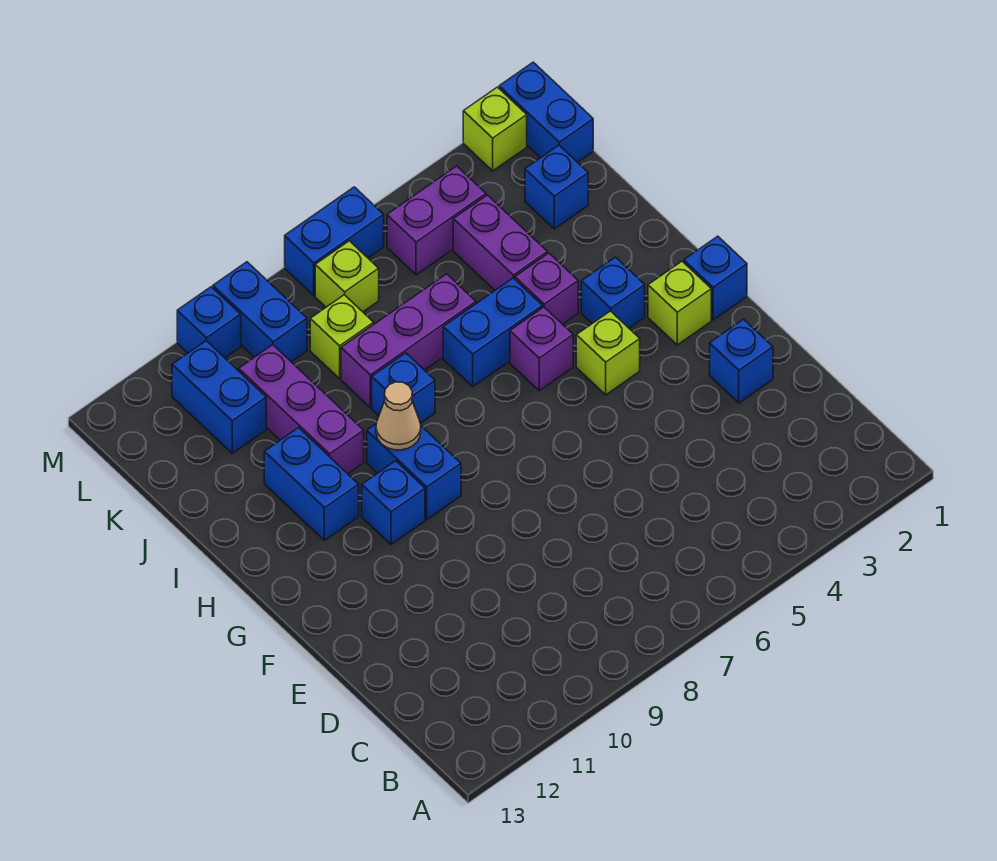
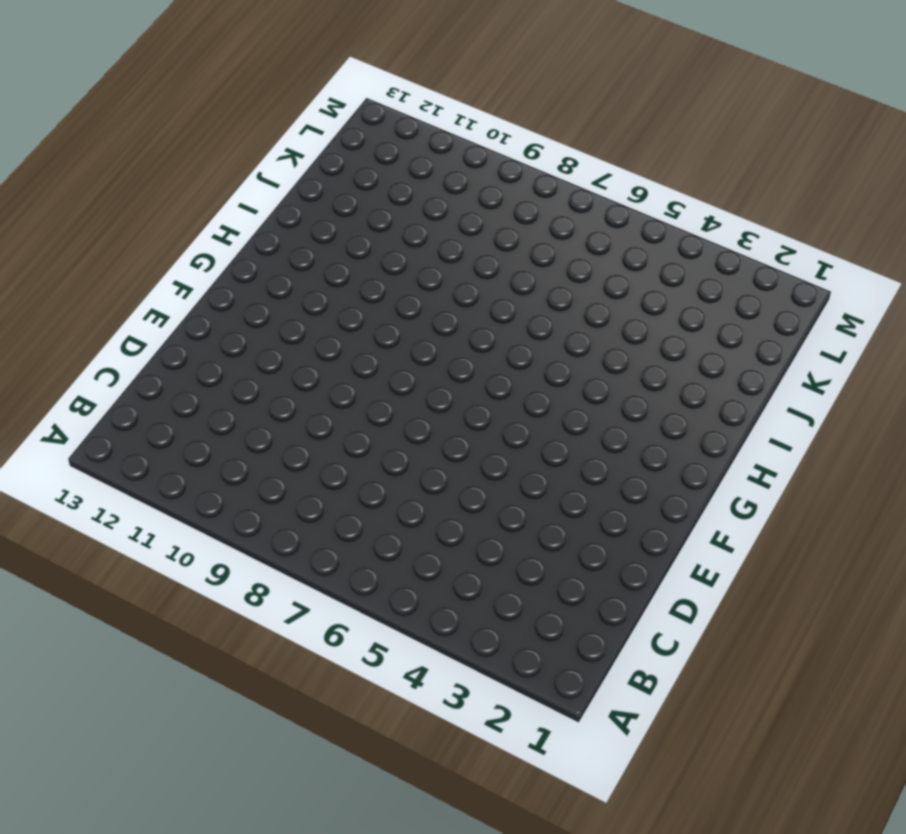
none -> blue 1x1 brick [710,319,773,403]
none -> blue 1x1 brick [684,236,747,320]
none -> lime 1x1 brick [648,261,711,345]

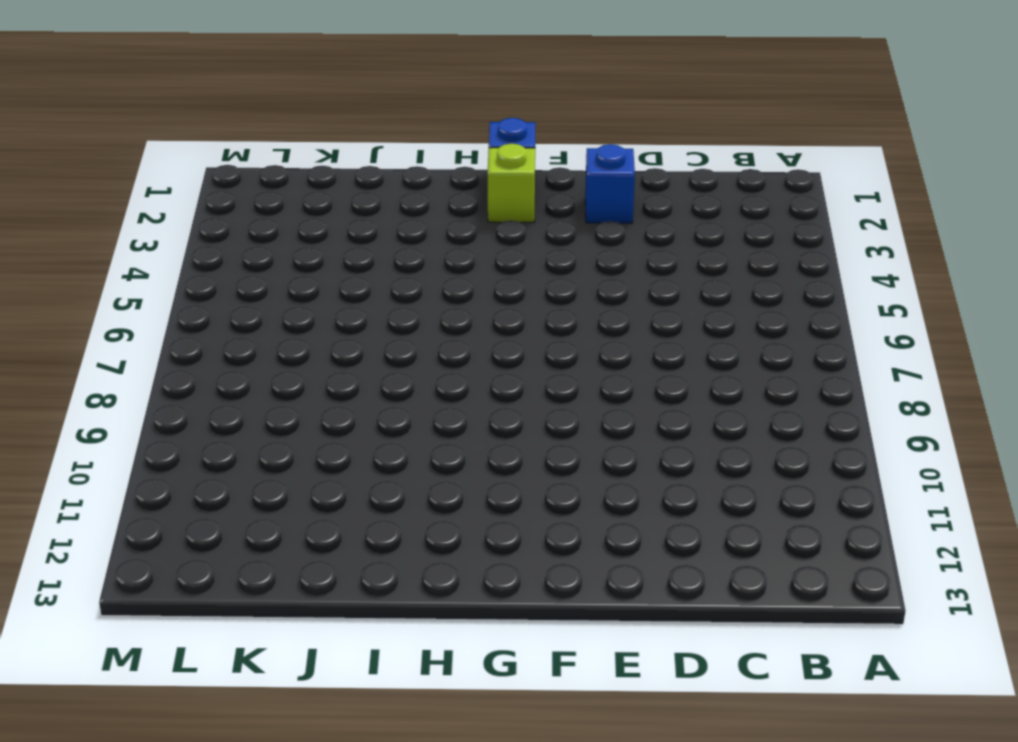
none -> lime 1x1 brick [576,311,640,395]
none -> blue 1x2 brick [367,424,461,519]
none -> blue 1x1 brick [362,461,425,544]

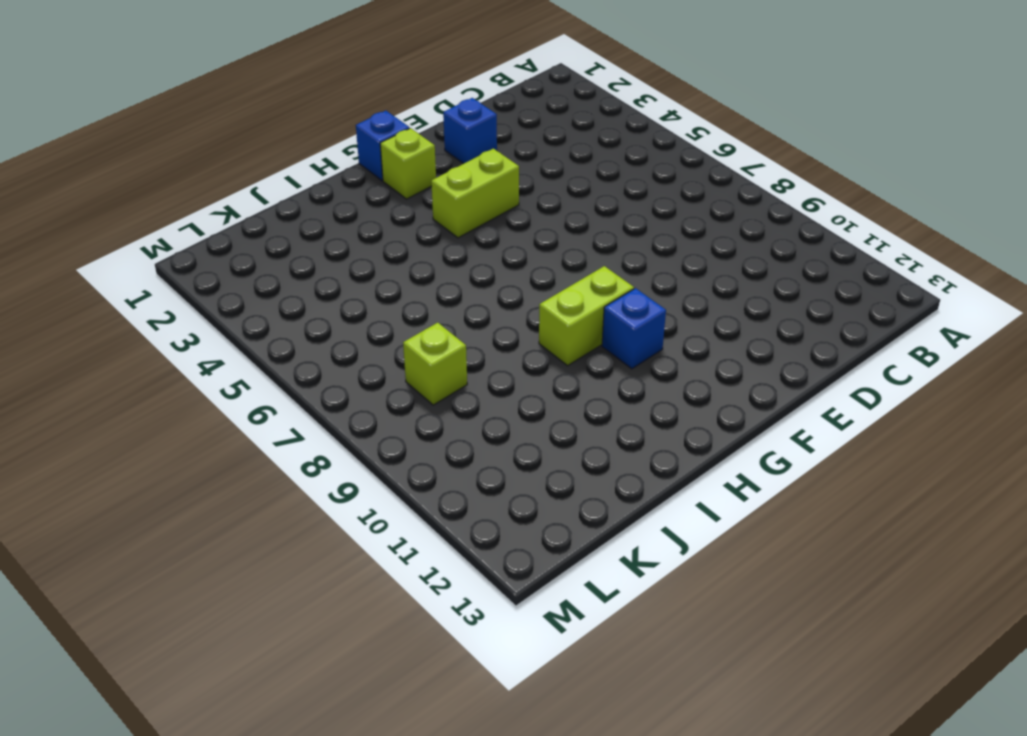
lime 1x2 brick [431,149,519,238] -> lime 1x1 brick [576,311,640,395]
lime 1x2 brick [539,266,634,366] -> blue 1x2 brick [367,424,461,519]
none -> blue 1x1 brick [581,257,645,328]
none -> purple 1x1 brick [510,307,573,391]
none -> blue 1x2 brick [264,428,359,540]

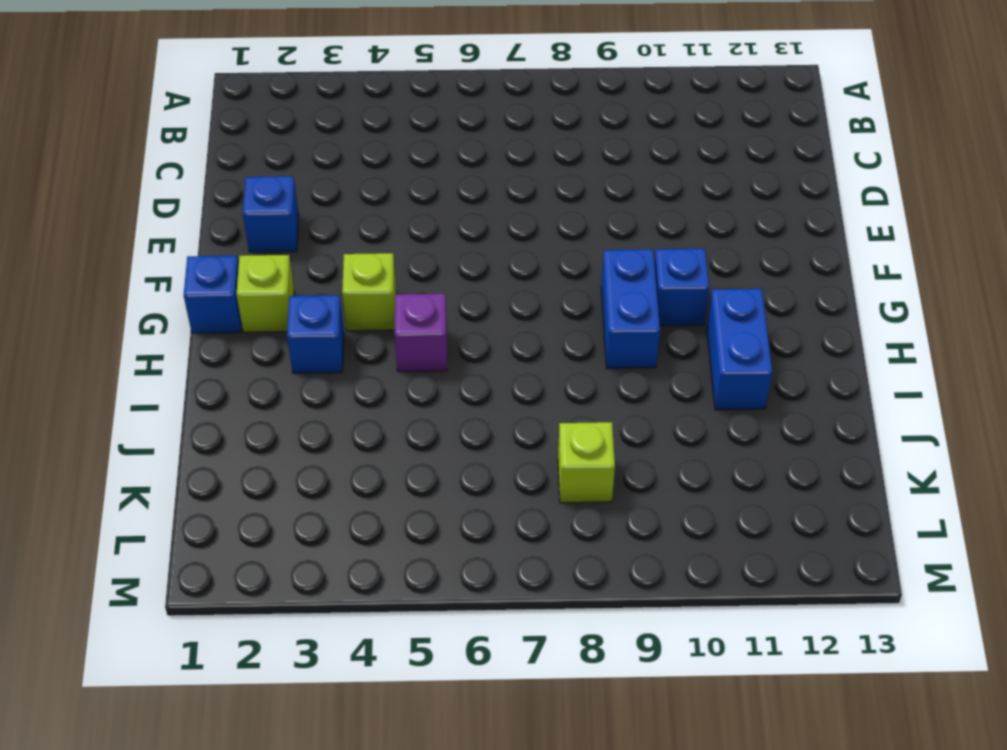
none -> purple 1x1 brick [515,253,578,324]
none -> blue 1x2 brick [443,278,542,387]
none -> blue 1x1 brick [372,353,435,423]

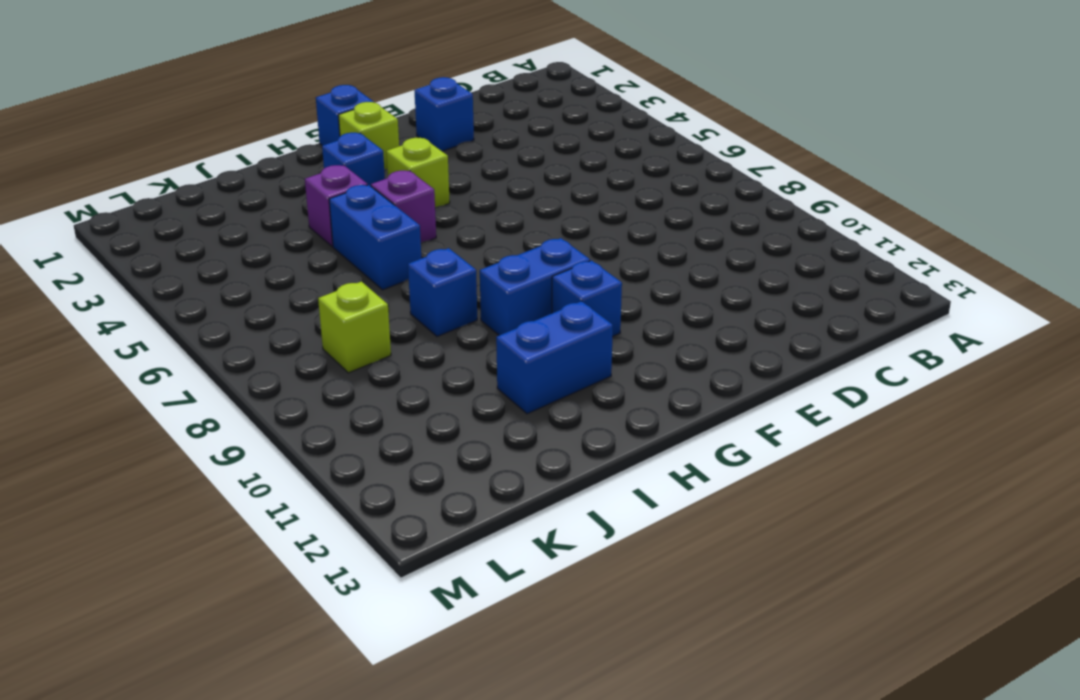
none -> purple 1x3 brick [239,345,364,474]
none -> purple 1x2 brick [453,195,547,290]
none -> purple 1x3 brick [341,274,476,407]

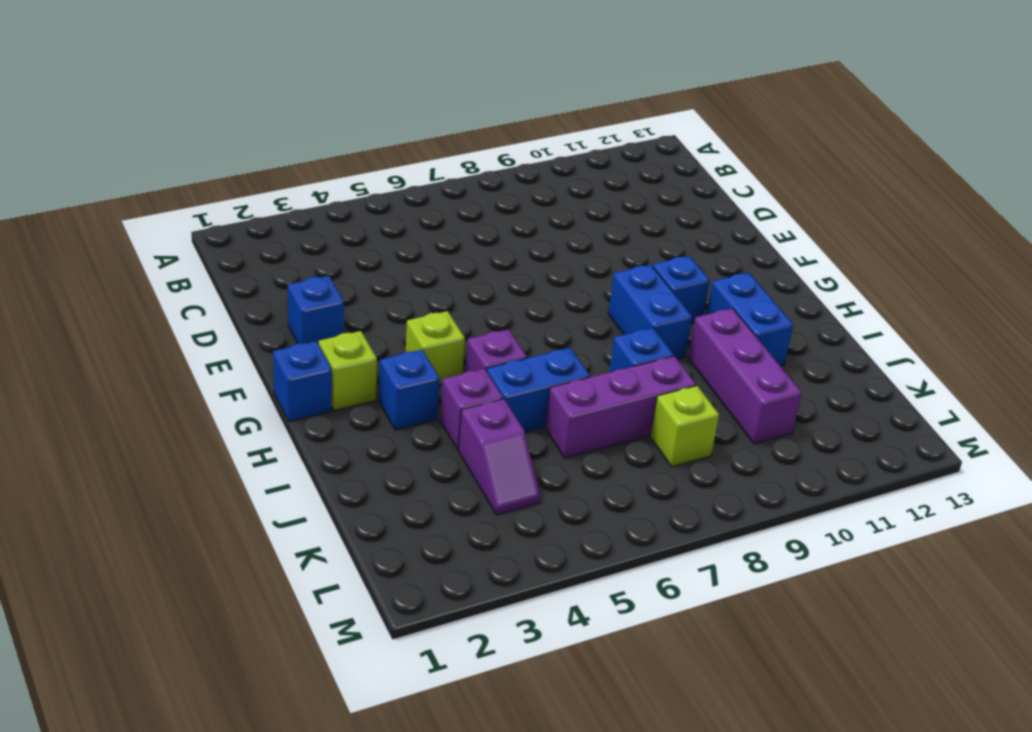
purple 1x2 slope [459,399,540,515] -> purple 1x2 brick [453,195,547,290]
none -> blue 1x1 brick [525,145,588,229]
none -> blue 1x2 brick [172,341,266,453]
none -> blue 1x2 brick [499,62,593,162]

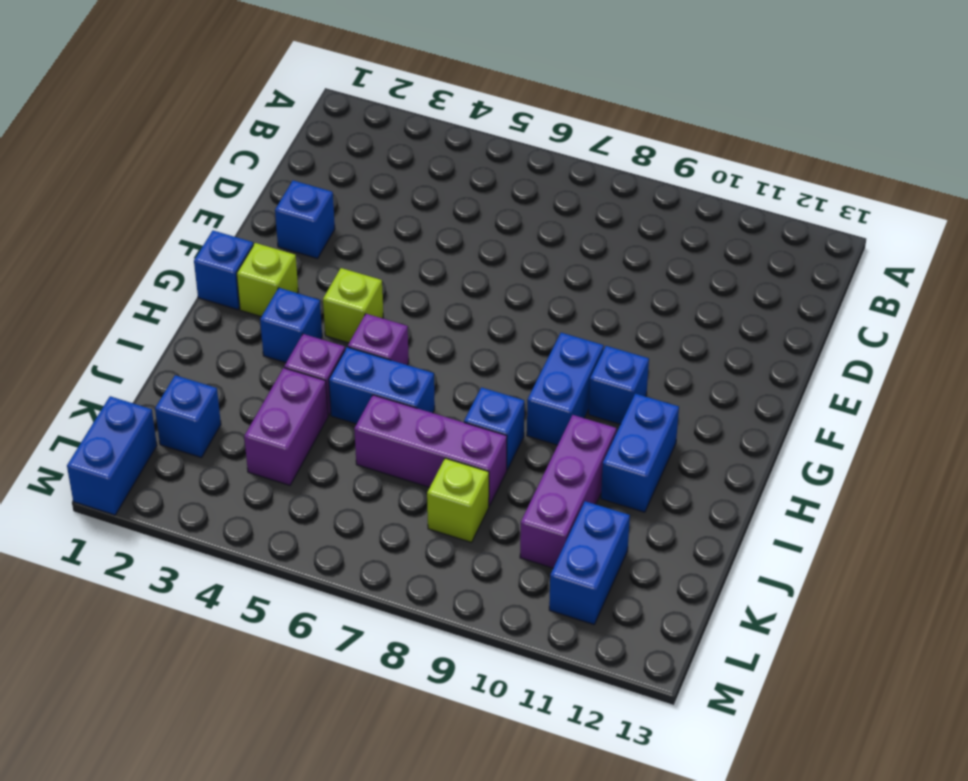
none -> purple 1x2 brick [387,166,486,275]
none -> lime 1x1 brick [315,241,379,312]
none -> blue 1x2 brick [213,262,307,362]

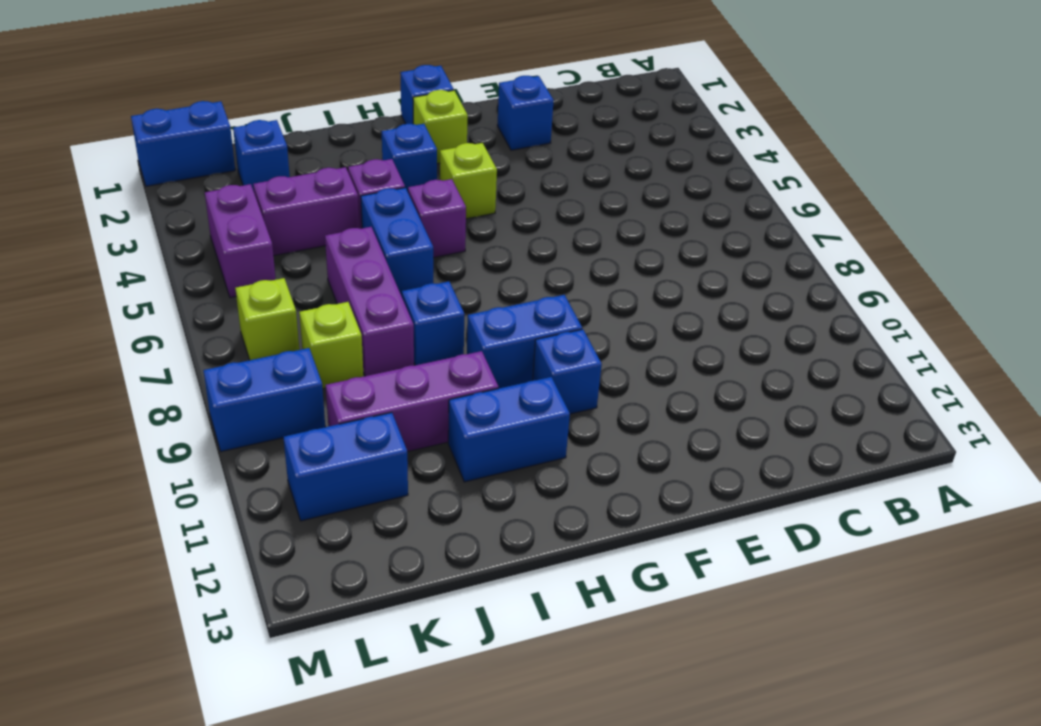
none -> lime 1x1 brick [463,87,527,171]
none -> blue 1x2 brick [285,187,384,295]
none -> blue 1x1 brick [177,287,241,358]

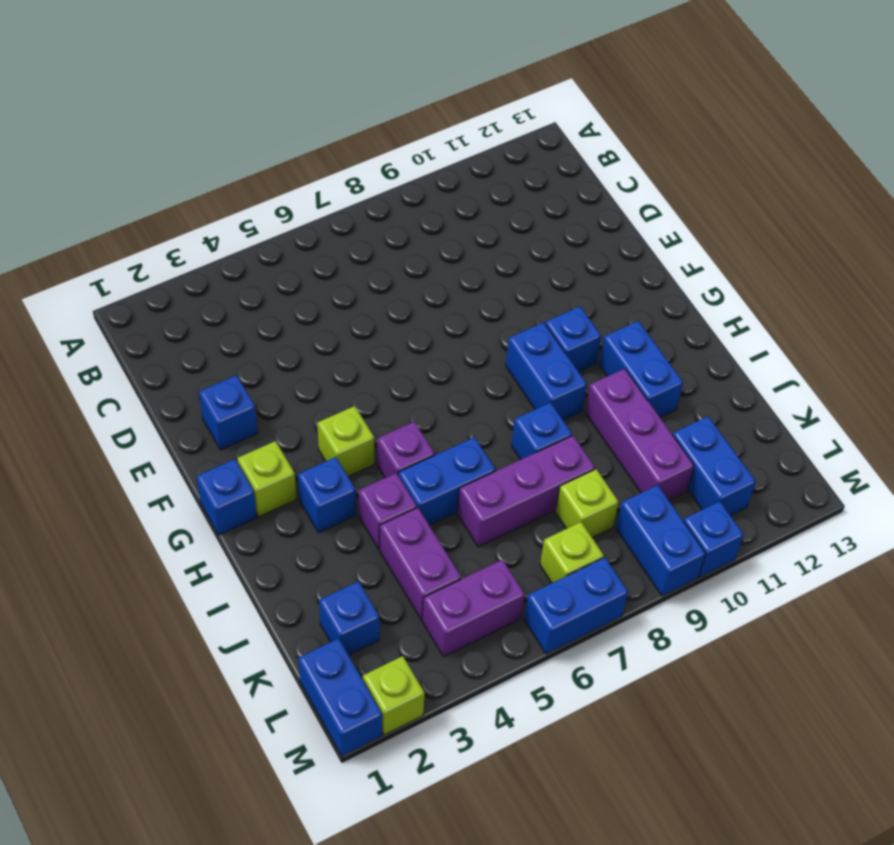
none -> tan 1x1 cone [376,382,421,450]

